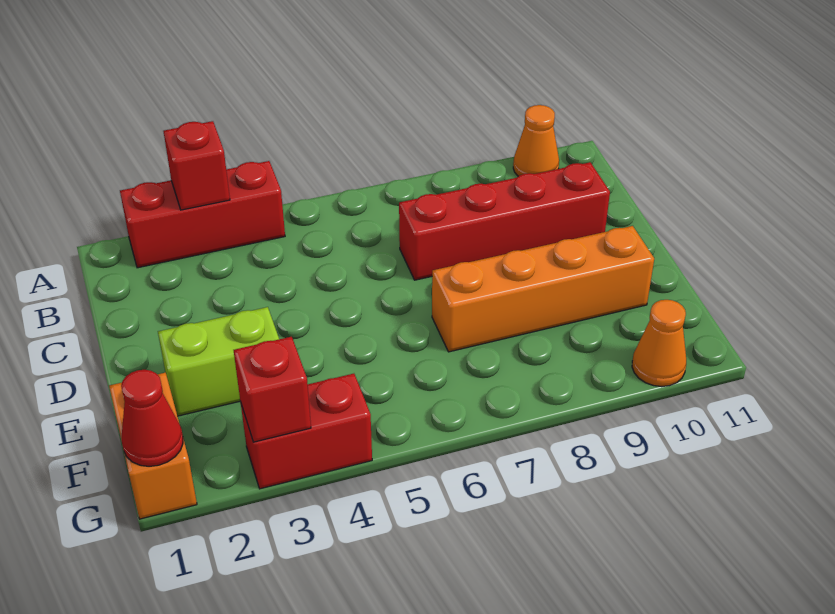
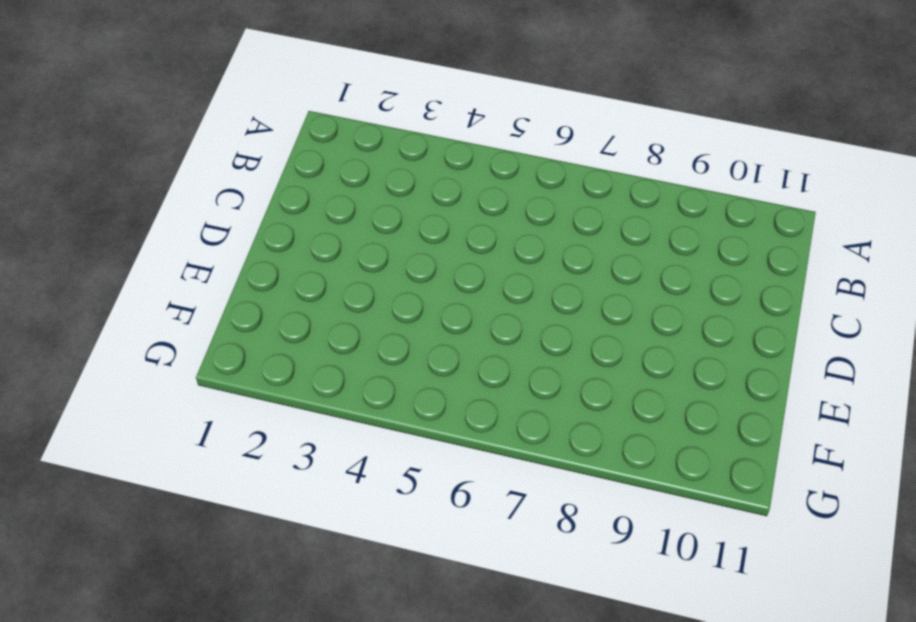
none -> red 1x3 brick [120,161,285,268]
none -> orange 1x1 cone [513,105,559,176]

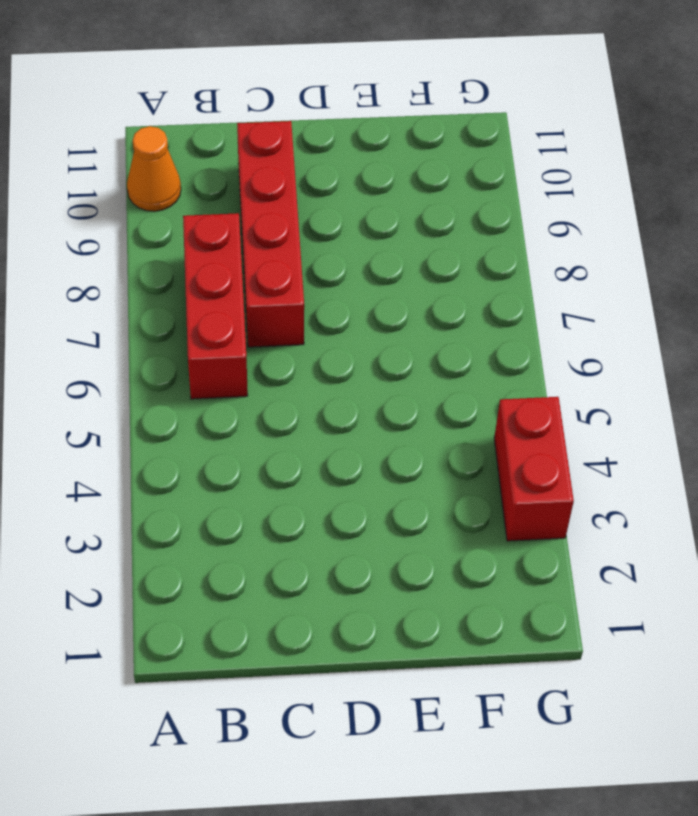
red 1x3 brick [183,213,248,399] -> red 1x3 brick moved to [120,161,285,268]
none -> lime 1x2 brick [158,307,279,416]
none -> orange 1x4 brick [432,226,654,352]

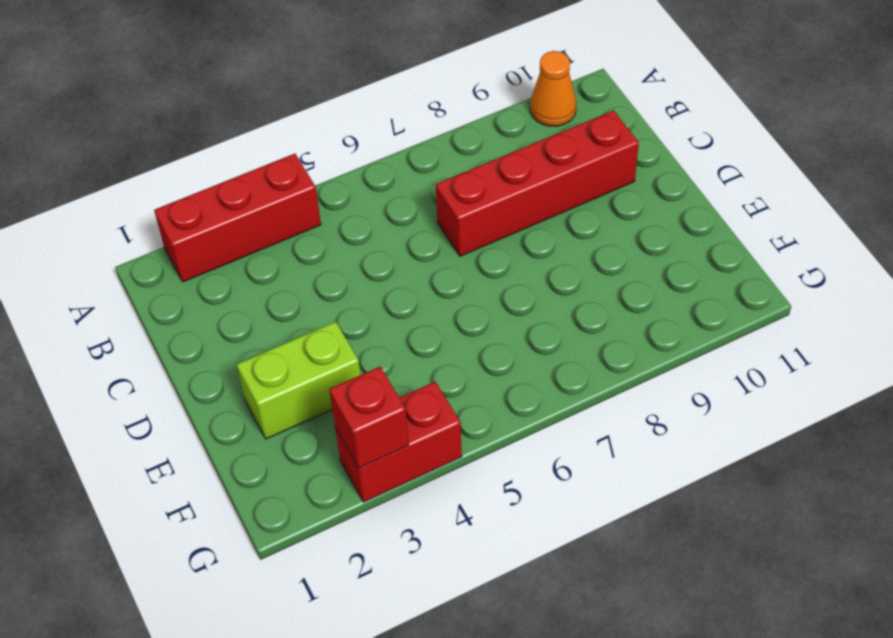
none -> orange 1x4 brick [432,226,654,352]
none -> orange 1x2 brick [109,373,197,519]

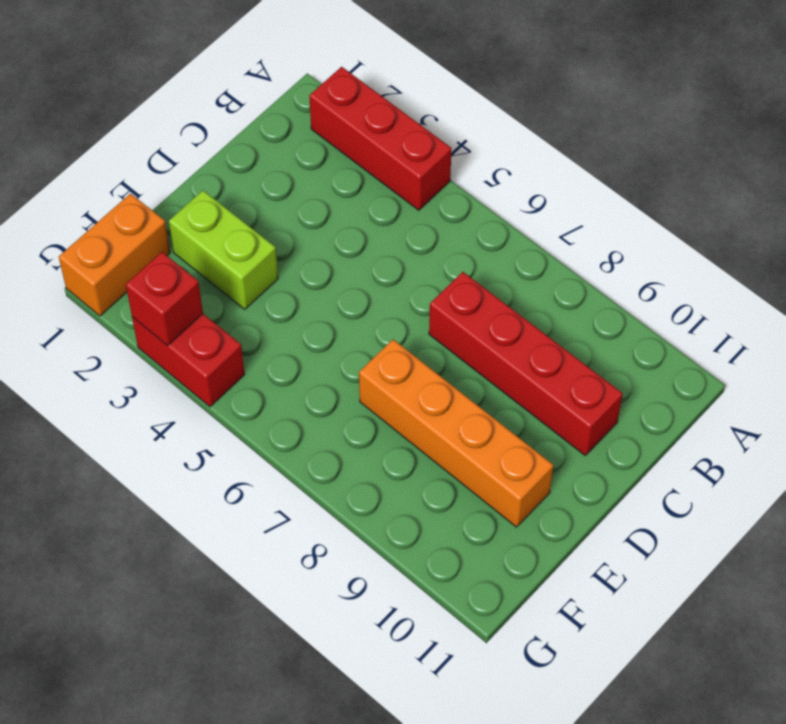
none -> orange 1x1 cone [513,105,559,176]
none -> orange 1x1 cone [632,300,686,387]

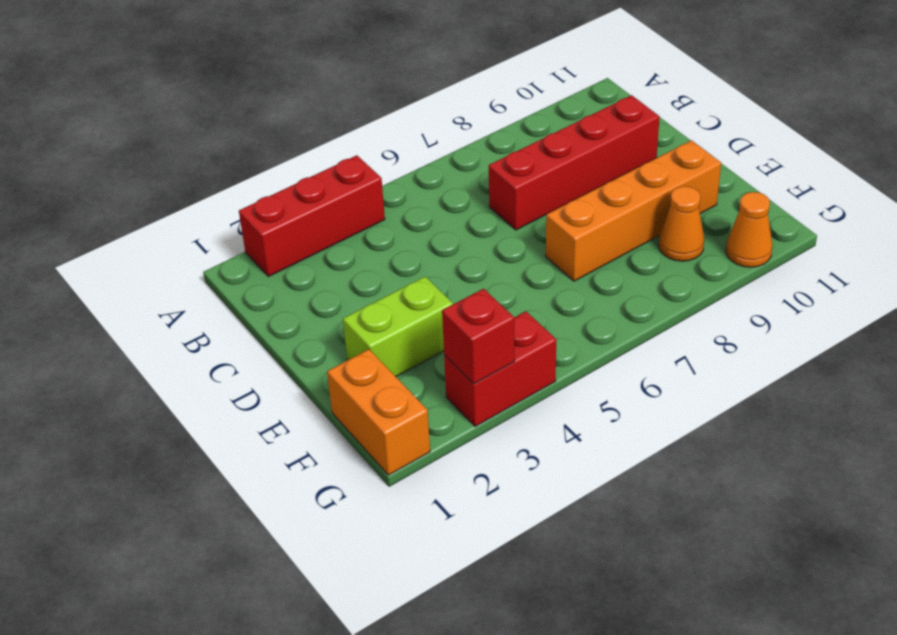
orange 1x1 cone [659,186,704,261] -> orange 1x1 cone moved to [513,105,559,176]
none -> red 1x1 brick [163,121,230,210]
none -> red 1x1 cone [121,370,183,466]

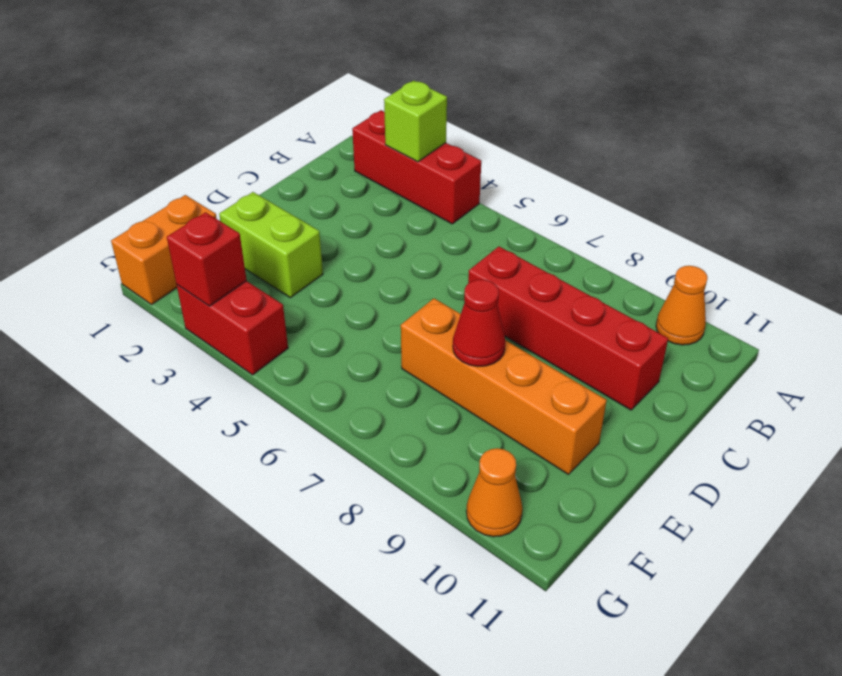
lime 1x1 brick [384,81,447,162] -> red 1x1 brick [163,121,230,210]
red 1x1 cone [453,279,506,367] -> red 1x1 cone moved to [121,370,183,466]

